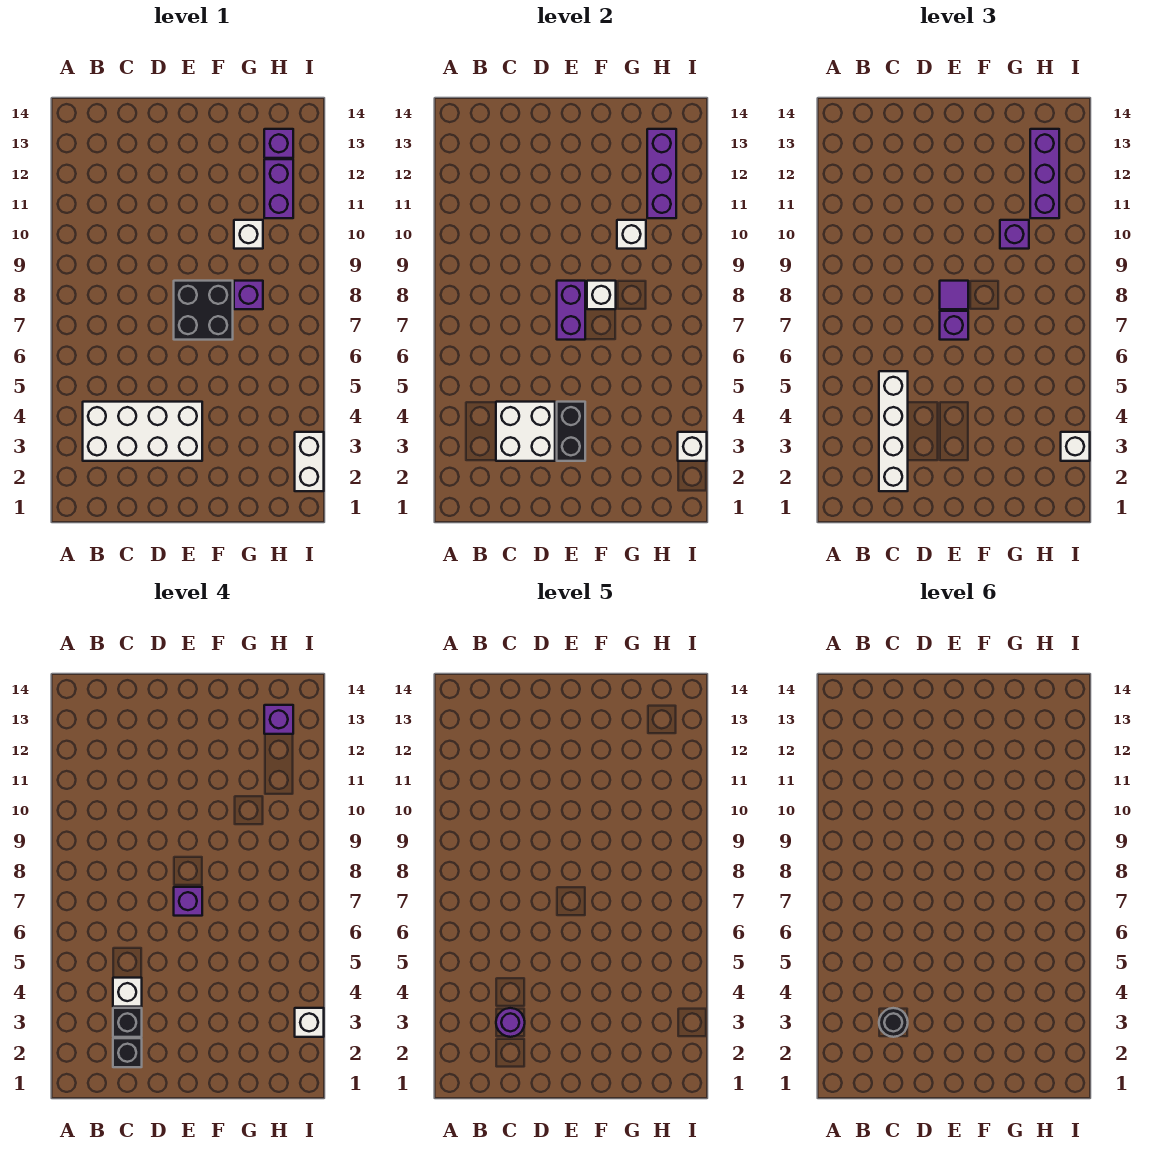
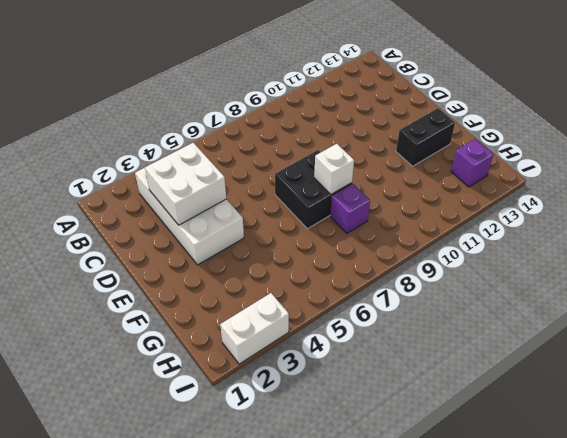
black 1x2 brick [396,108,455,166] -> black 1x2 brick moved to [557,402,585,461]
none -> white 1x1 brick [234,220,263,249]
none -> purple 1x2 brick [264,159,293,218]
none -> purple 1x2 brick [557,281,585,340]

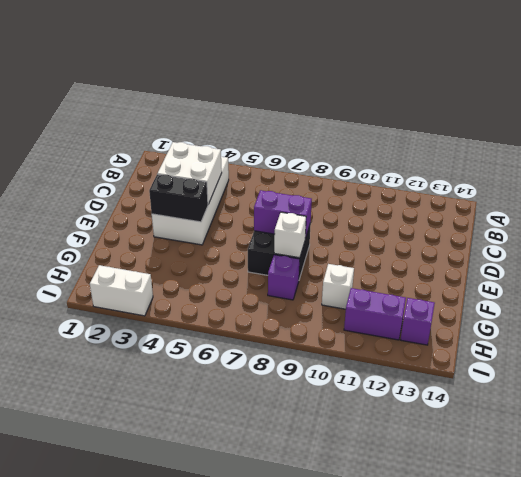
none -> white 1x1 brick [617,220,646,249]
none -> purple 1x3 brick [647,129,676,218]
none -> white 1x1 brick [678,432,707,461]

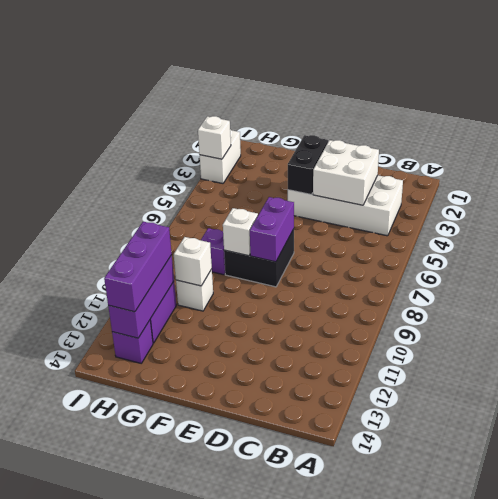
none -> white 1x4 brick [879,371,908,491]
none -> purple 1x1 brick [940,311,968,340]
none -> purple 1x1 tile [940,281,968,309]

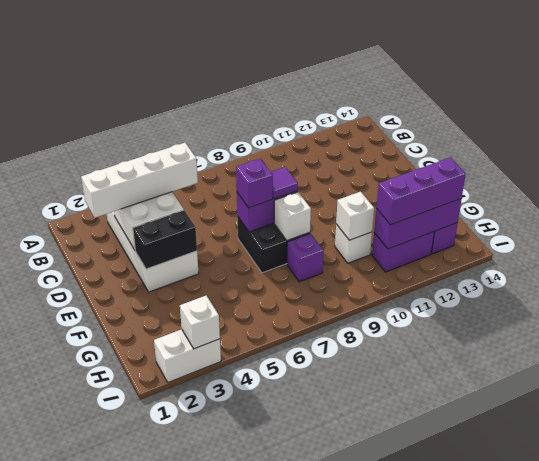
none -> purple 1x1 brick [1000,220,1029,249]
none -> white 1x1 brick [1061,432,1090,461]
none -> black 1x1 brick [113,1038,142,1067]

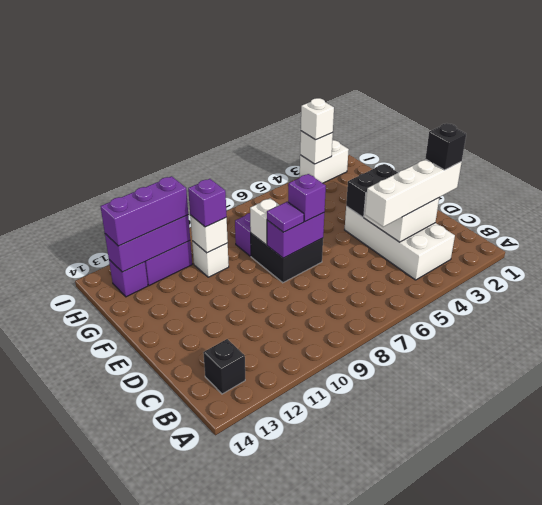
black 1x1 brick [203,339,245,394] -> black 1x1 brick moved to [113,1008,142,1037]
none -> white 1x1 brick [113,978,142,1007]
none -> purple 1x1 brick [174,887,202,916]
none -> purple 1x1 brick [264,705,293,734]

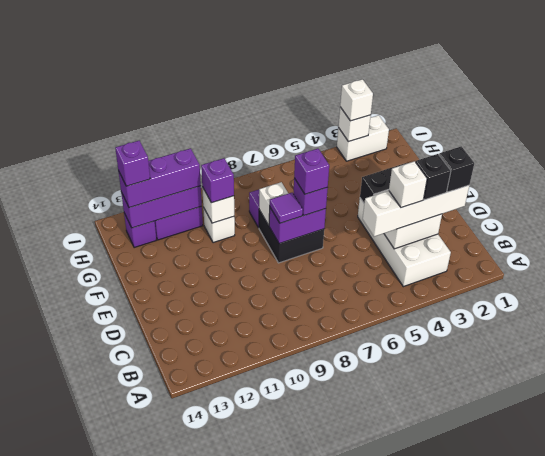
none -> white 1x1 brick [295,1008,324,1037]
none -> purple 1x1 round brick [496,1008,525,1037]
none -> black 1x1 round brick [879,1008,908,1037]

